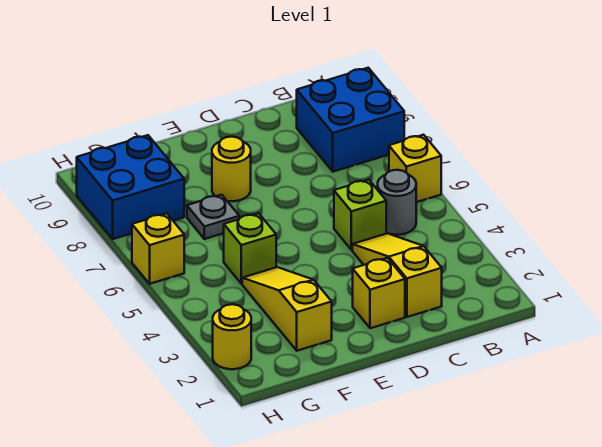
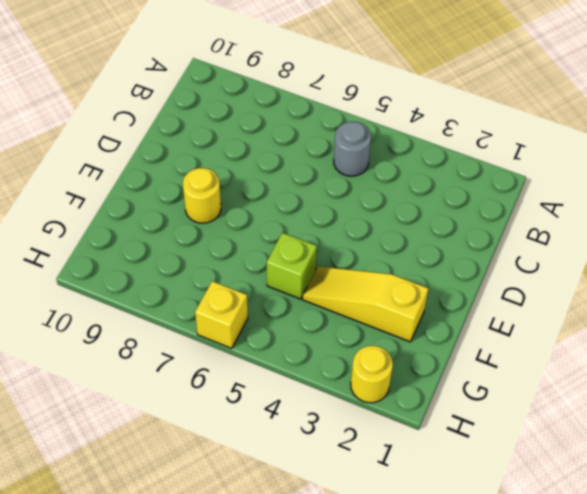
none -> yellow 1x1 brick [389,135,441,202]
none -> blue 2x2 brick [297,68,404,172]
none -> yellow 1x3 slope [352,233,442,317]

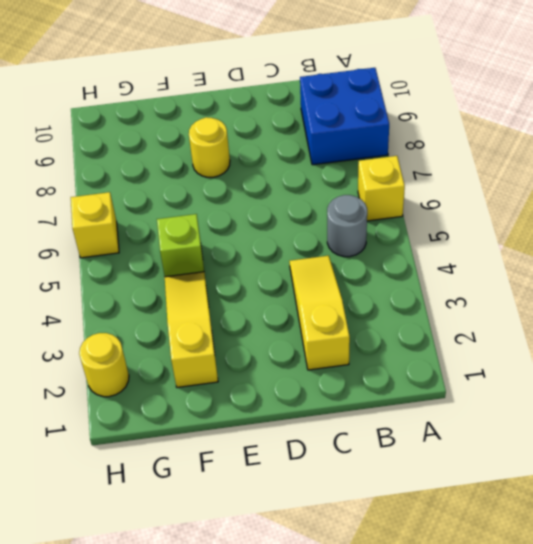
none -> lime 1x1 brick [334,180,386,250]
none -> yellow 1x1 brick [353,258,405,328]
none -> grey 1x1 plate [187,195,239,239]

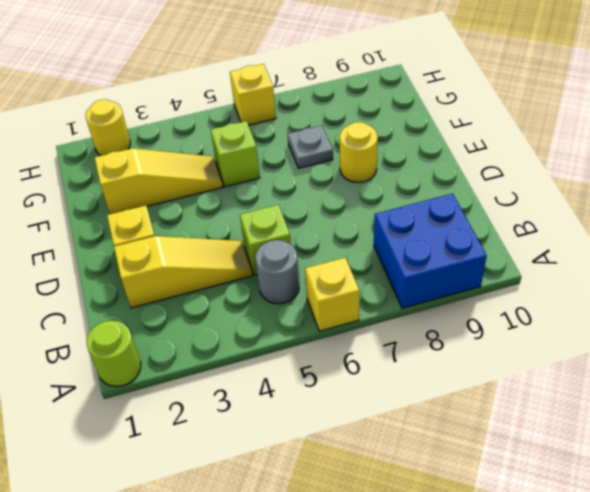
lime 1x1 round brick [87,321,141,387] -> none
none -> blue 2x2 brick [77,135,184,239]

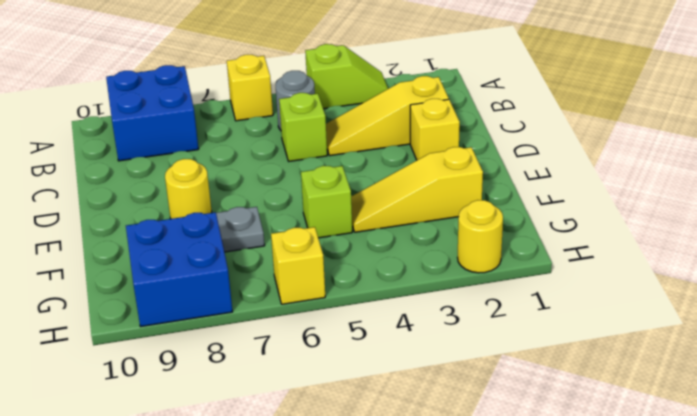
lime 1x2 slope [305,44,388,109] -> none

